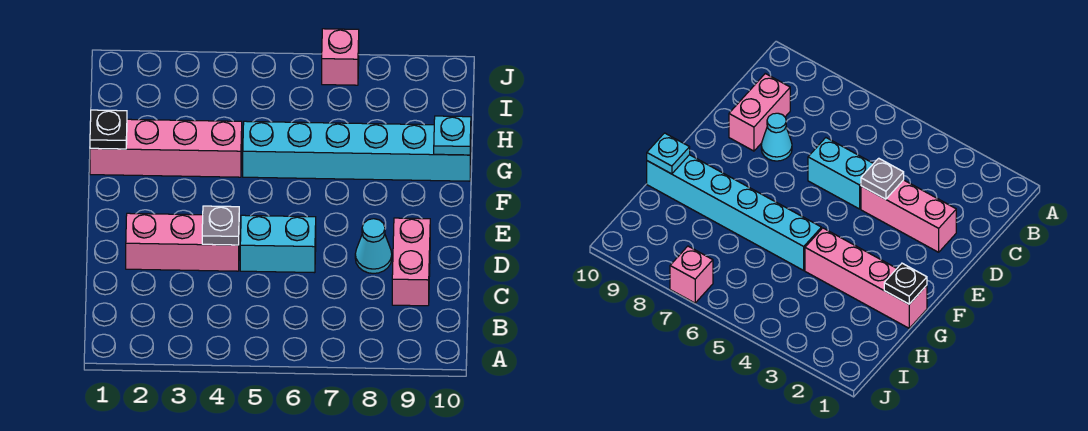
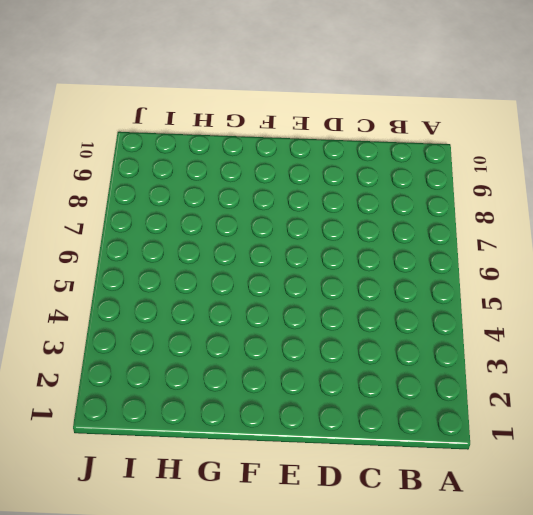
none -> pink 1x2 brick [392,218,430,306]
none -> pink 1x3 brick [126,213,239,271]

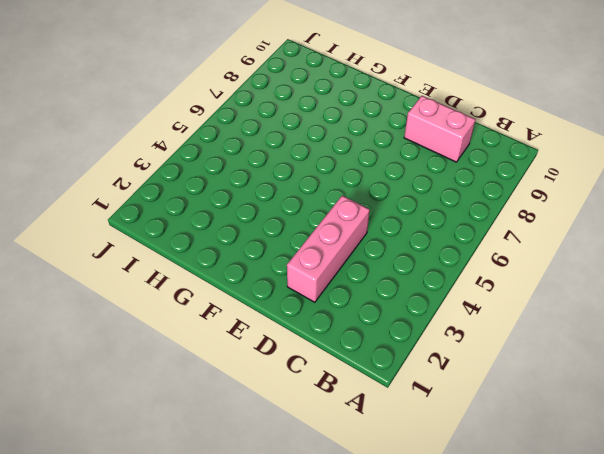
none -> cyan 1x2 brick [240,215,316,273]
none -> cyan 1x1 cone [355,219,392,273]

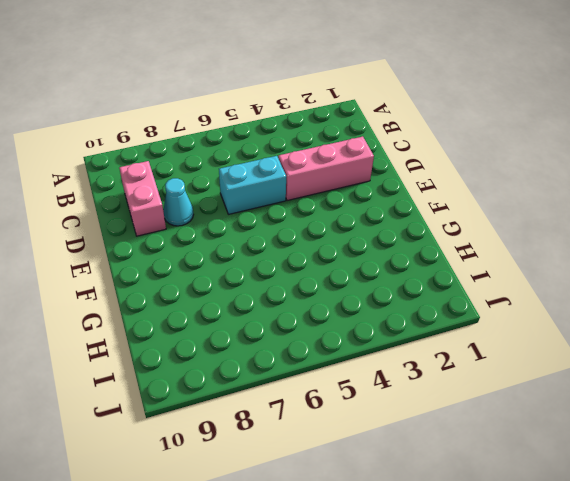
none -> pink 1x4 brick [90,119,242,177]
none -> cyan 1x6 brick [243,121,471,181]

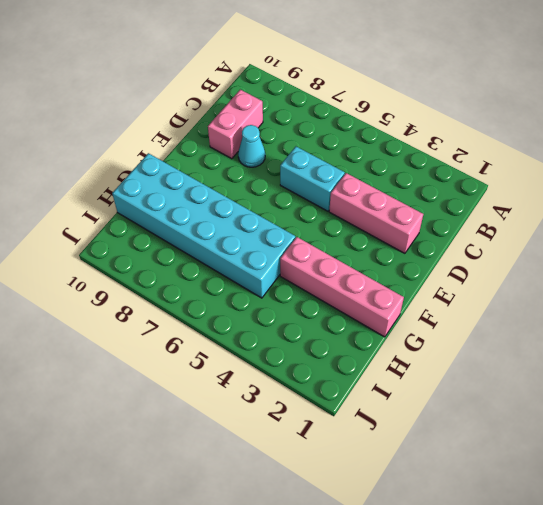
cyan 2x6 brick [112,153,295,298] -> cyan 1x6 brick [243,121,471,181]
none -> pink 1x1 brick [322,29,359,85]
none -> grey 1x1 plate [202,206,239,245]

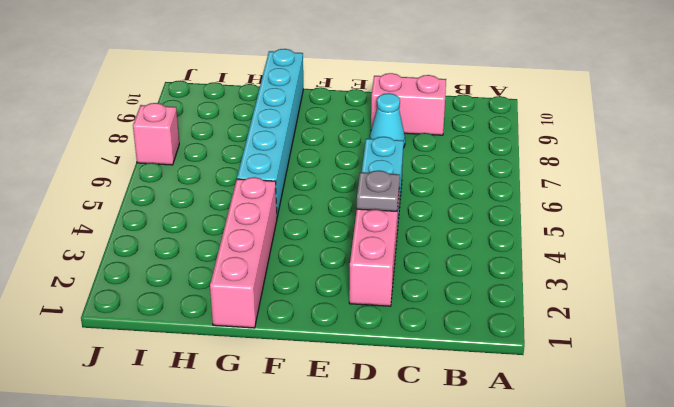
none -> black 1x1 plate [90,110,127,149]
none -> cyan 1x1 plate [434,116,471,155]

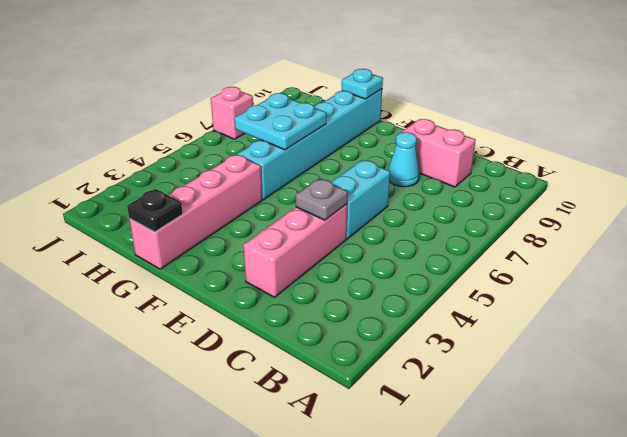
cyan 2x2 plate [234,93,326,150] -> none

